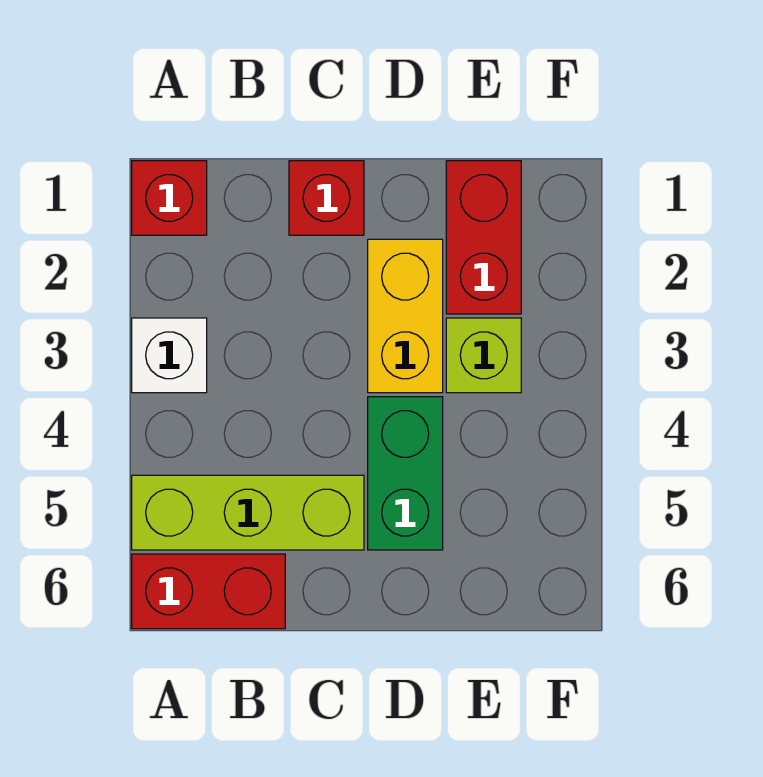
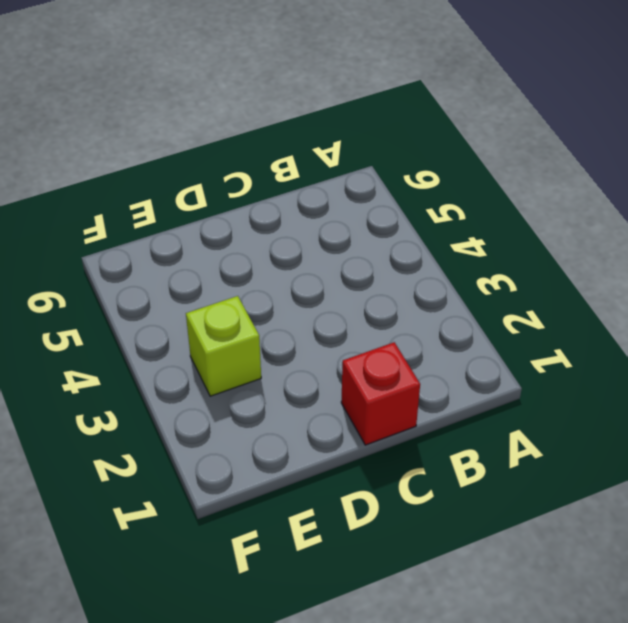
none -> red 1x1 brick [132,161,207,235]
none -> white 1x1 brick [132,318,207,393]

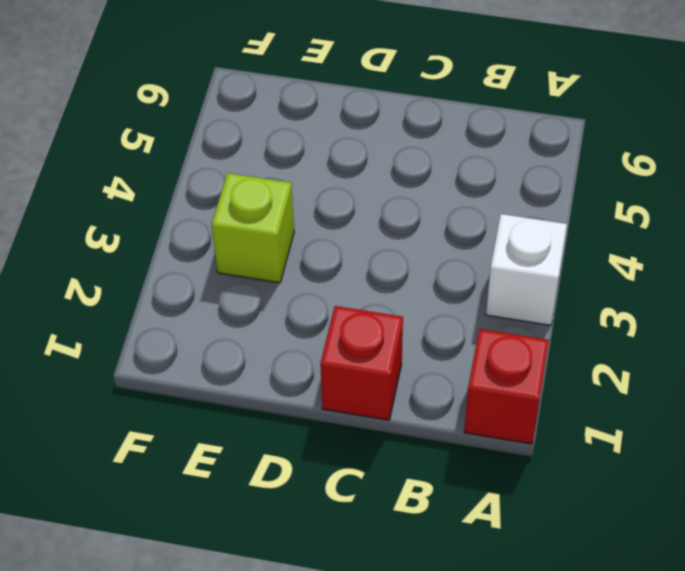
none -> lime 1x3 brick [132,475,364,550]
none -> red 1x2 brick [132,554,285,629]

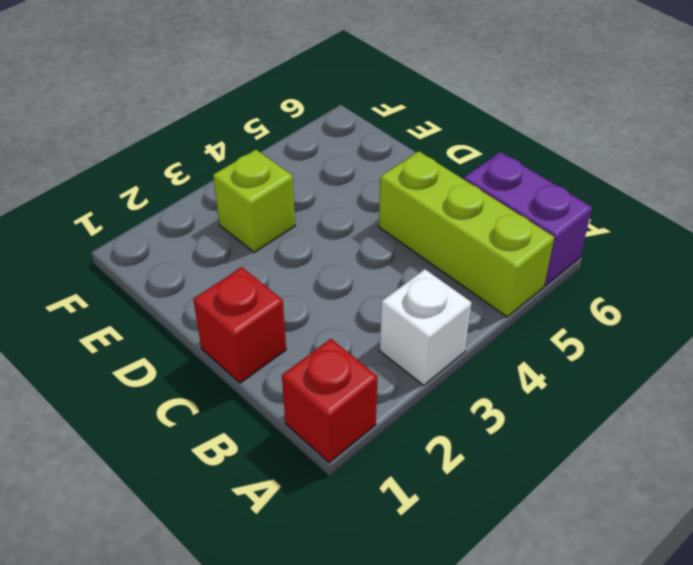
purple 1x2 brick [464,152,592,286] -> red 1x2 brick [132,554,285,629]
none -> yellow 1x2 brick [368,239,443,393]
none -> green 1x2 brick [368,397,443,550]

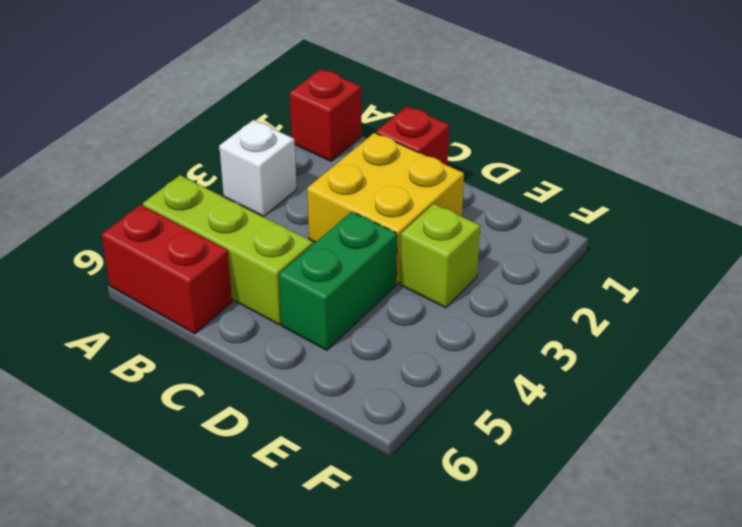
yellow 2x2 brick [307,133,464,284] -> yellow 1x2 brick [368,239,443,393]
none -> red 1x2 brick [446,161,521,314]

